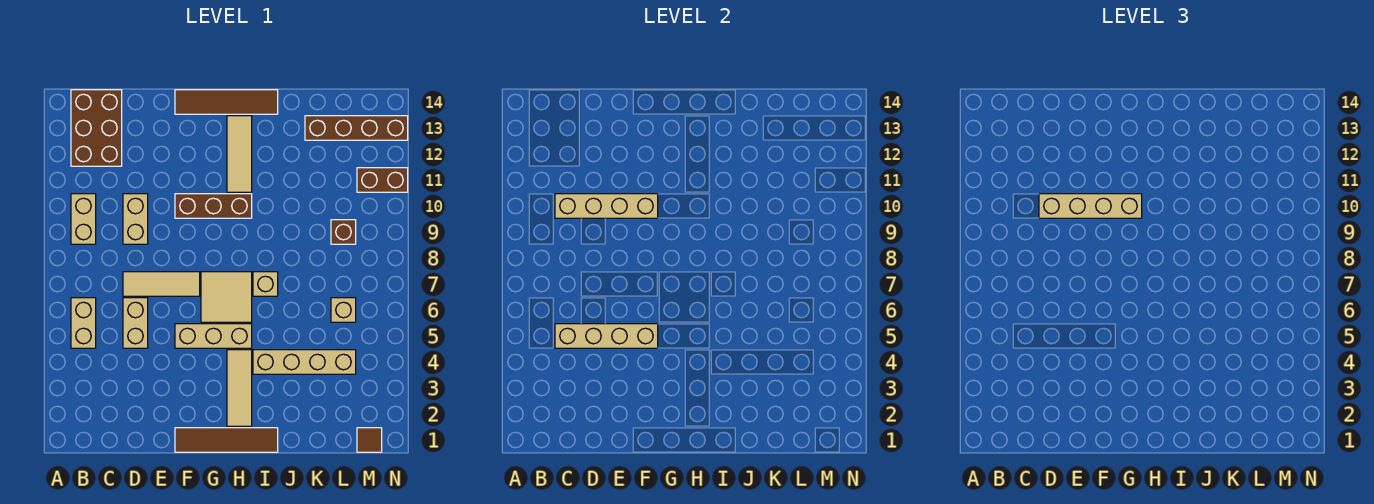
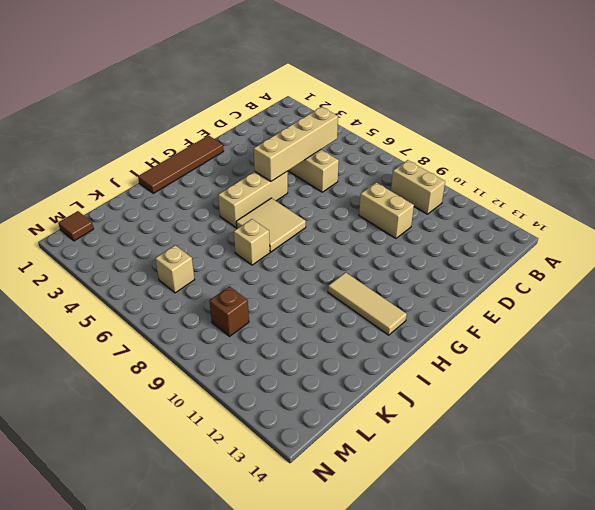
none -> tan 1x2 brick [71,298,96,348]
none -> brown 2x3 brick [71,90,122,166]
none -> tan 1x3 tile [123,272,200,296]

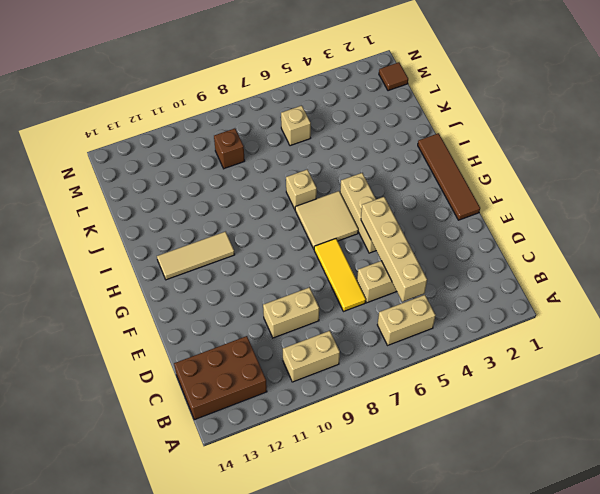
yellow 1x3 tile [314,239,366,312] -> tan 1x3 tile [123,272,200,296]
none -> brown 1x3 brick [175,194,252,218]
none -> brown 1x4 tile [175,90,278,114]
none -> tan 1x3 tile [227,350,252,426]

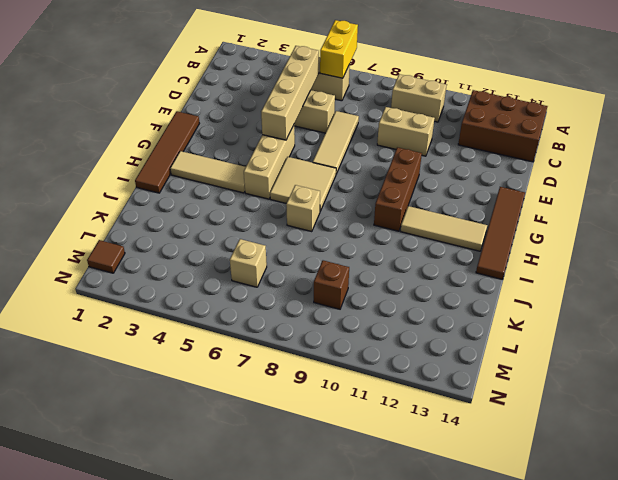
yellow 1x2 brick [320,20,358,78] -> none
none -> tan 1x4 brick [253,350,356,374]
none -> brown 1x4 brick [305,116,408,140]
none -> brown 1x2 brick [357,168,408,192]

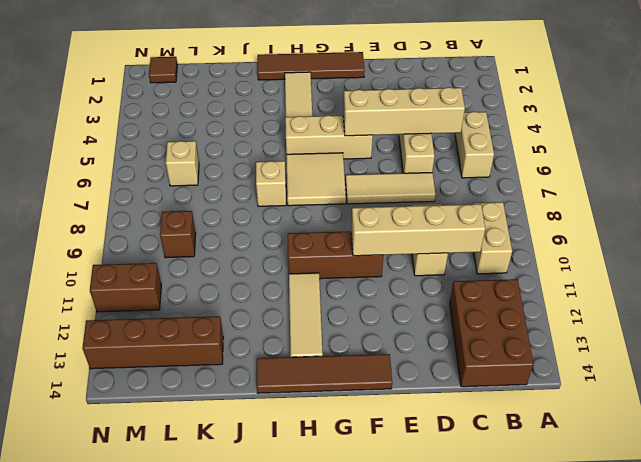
none -> tan 1x4 brick [253,350,356,374]
none -> tan 1x4 brick [1039,194,1142,218]

